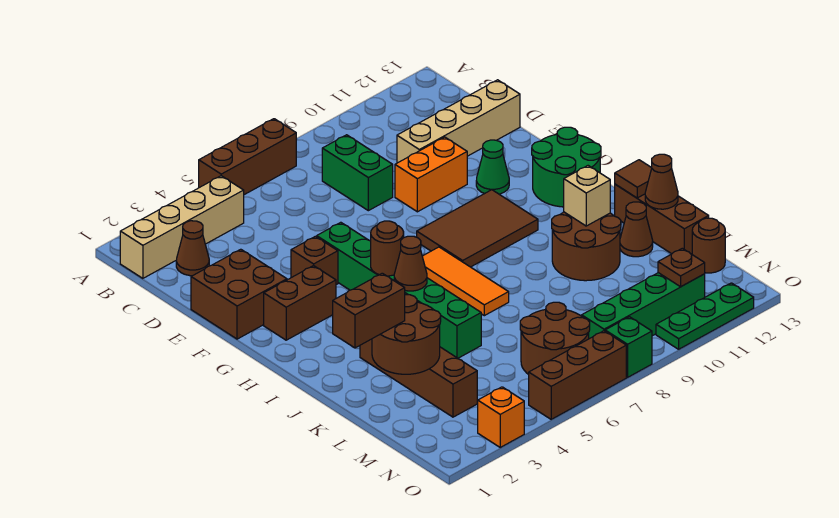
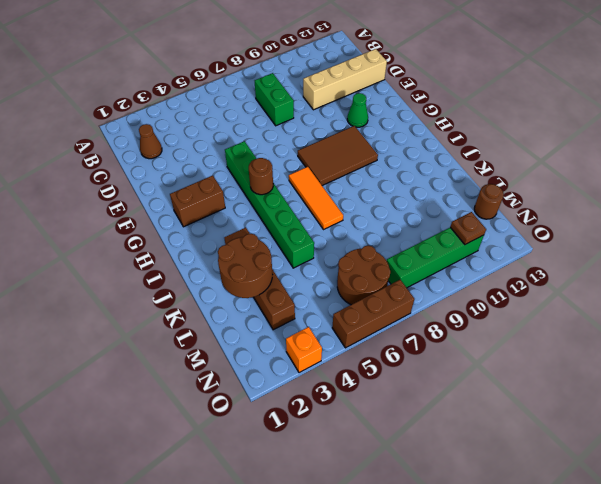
none -> brown 1x3 brick [199,119,296,195]
none -> tan 1x4 brick [120,176,244,278]
none -> brown 2x2 brick [191,249,287,339]
none -> orange 1x2 brick [395,137,467,212]

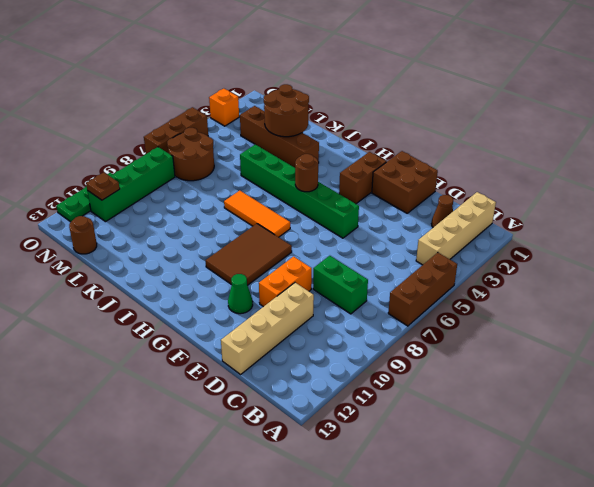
none -> brown 1x1 brick [291,236,338,285]
none -> green 2x2 round brick [532,127,601,207]
none -> brown 2x2 round brick [552,212,621,281]
none -> brown 1x3 brick [615,184,709,254]

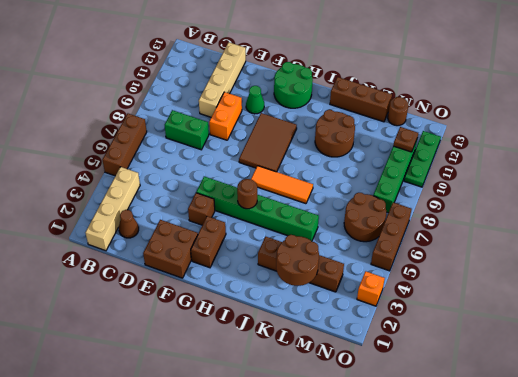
none -> brown 1x1 cone [620,202,653,257]
none -> green 1x1 brick [605,317,652,377]
none -> brown 1x1 cone [394,236,427,291]
none -> tan 1x1 brick [564,166,610,226]

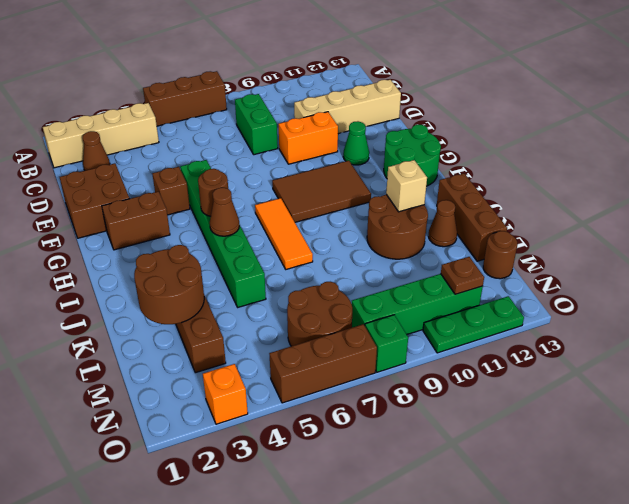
none -> brown 1x1 tile [615,160,652,198]
none -> brown 1x1 cone [645,154,678,209]
none -> brown 1x2 brick [333,273,405,348]

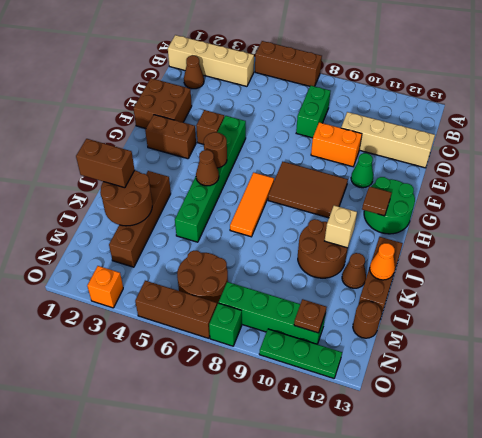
brown 1x1 tile [362,186,391,216] -> brown 1x1 tile moved to [615,160,652,198]
orange 1x1 cone [370,243,395,280] -> brown 1x1 cone [645,154,678,209]

